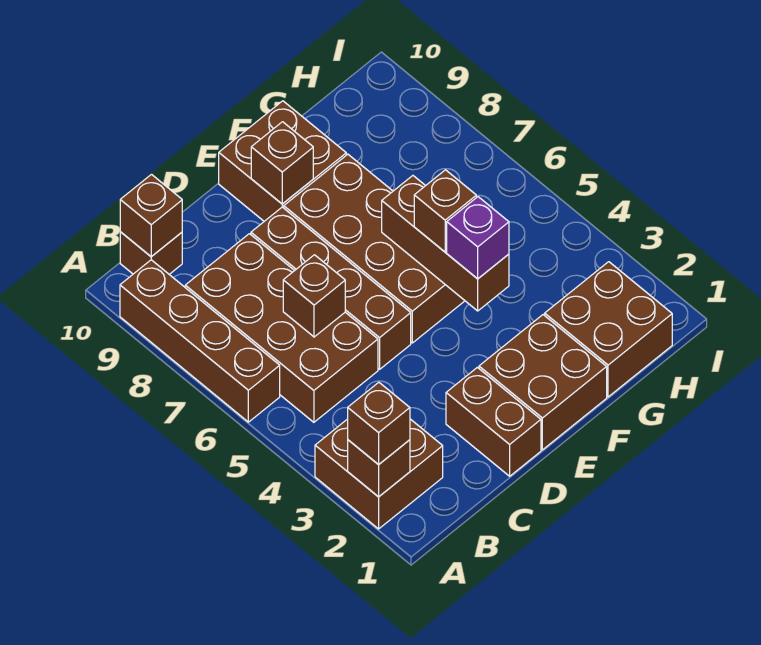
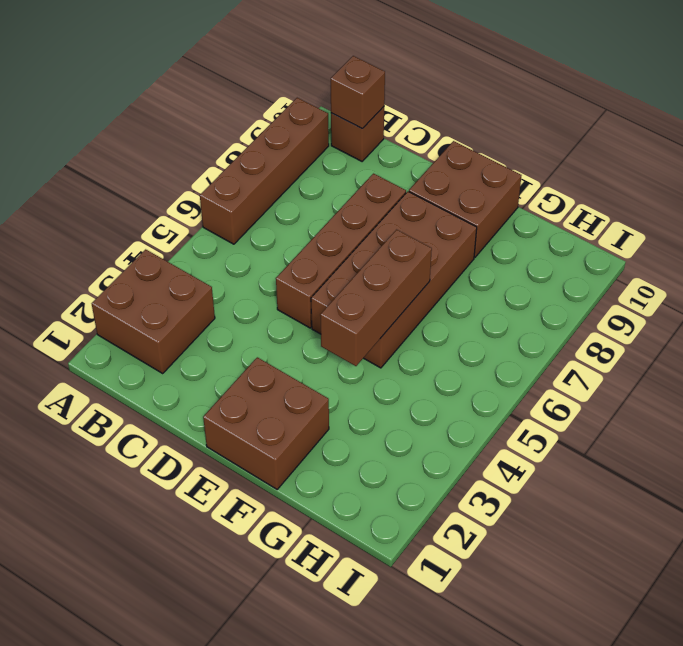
none -> brown 2x4 brick [185,234,378,422]
none -> brown 1x2 brick [446,367,541,476]
none -> brown 2x2 brick [545,262,672,397]

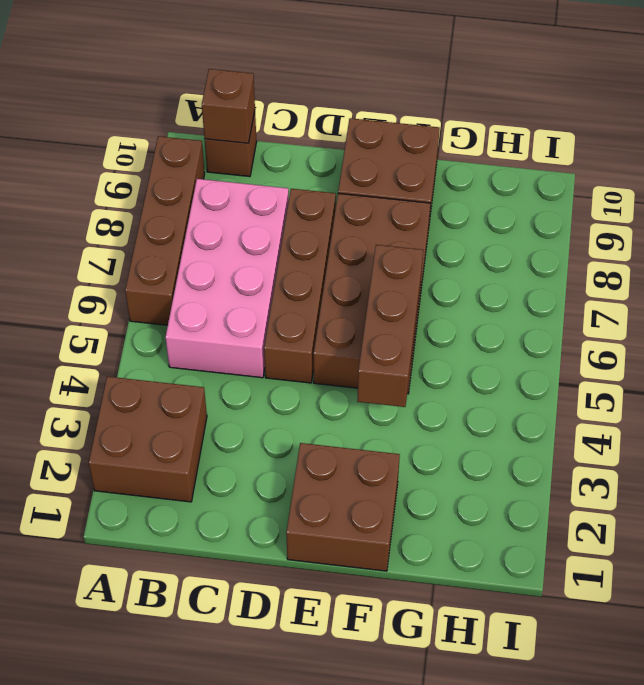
pink 2x4 brick [166,179,289,378] -> brown 2x4 brick [185,234,378,422]
none -> brown 1x2 brick [446,367,541,476]
none -> brown 2x2 brick [545,262,672,397]
none -> brown 1x1 brick [348,440,410,497]

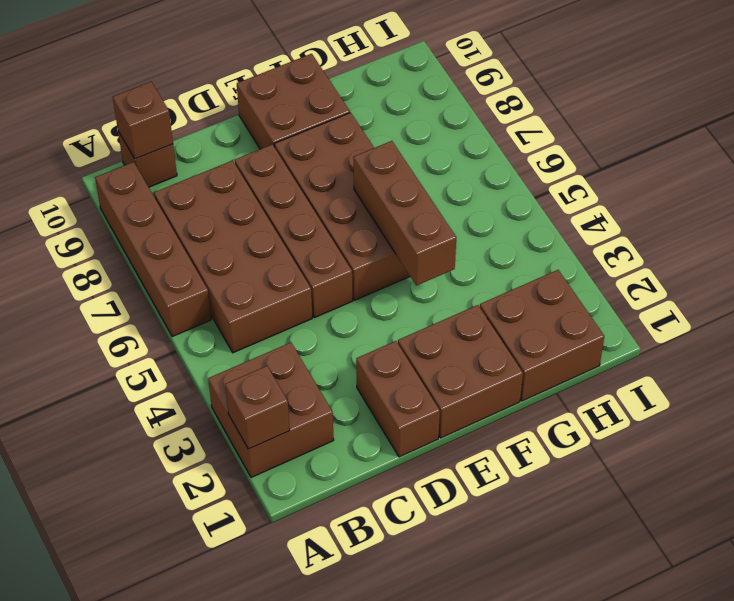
none -> brown 1x1 brick [283,255,345,337]
none -> brown 1x1 brick [251,122,313,204]
none -> brown 1x1 brick [348,382,410,465]

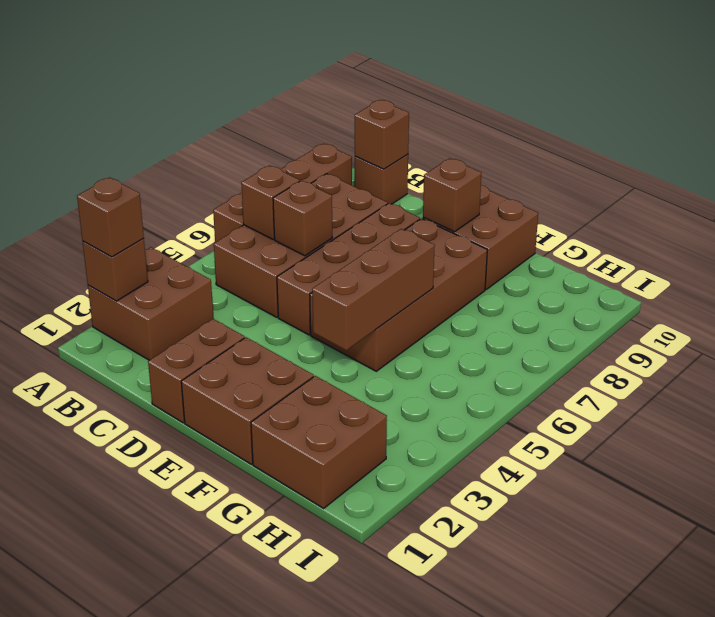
brown 1x1 brick [241,165,300,239] -> brown 1x1 brick moved to [414,170,476,252]
none -> purple 1x1 brick [447,197,509,279]

